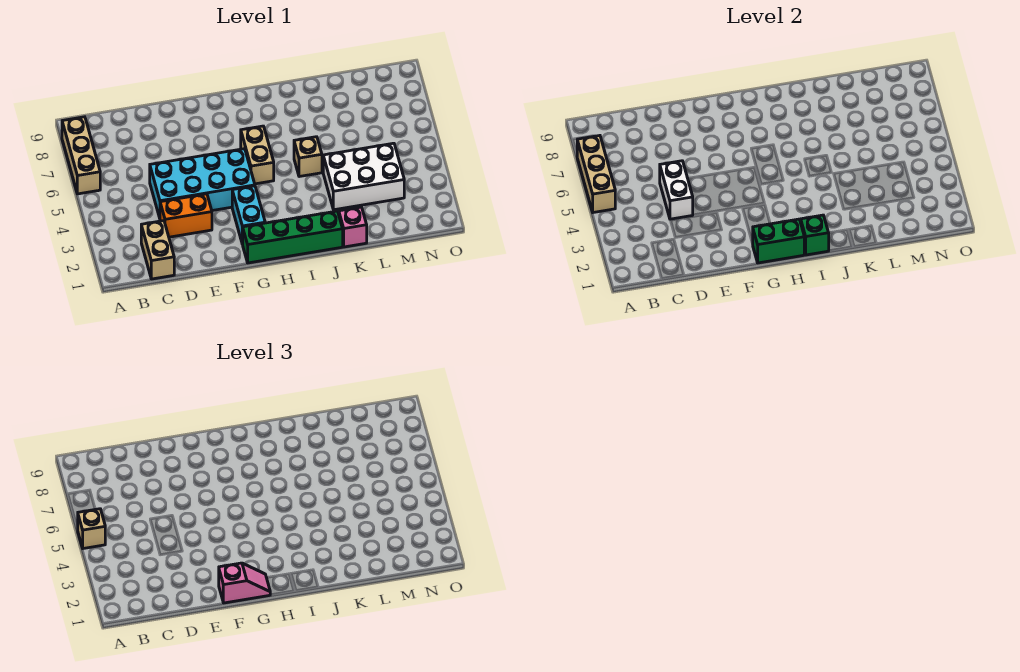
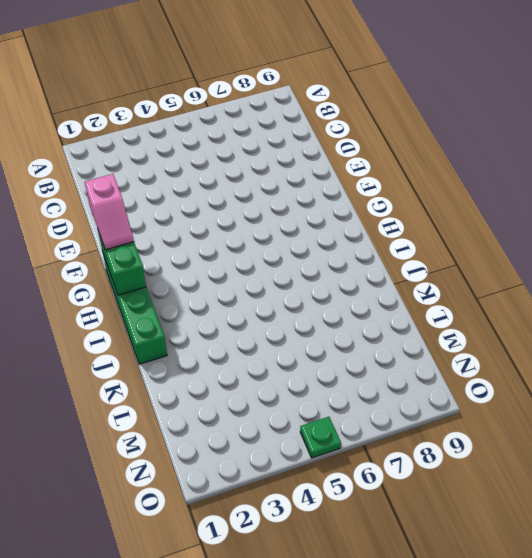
green 1x1 plate [300,417,341,458] -> none
none -> tan 1x3 brick [62,117,100,194]
none -> tan 1x2 brick [141,221,174,279]
none -> orange 1x2 brick [160,194,212,237]

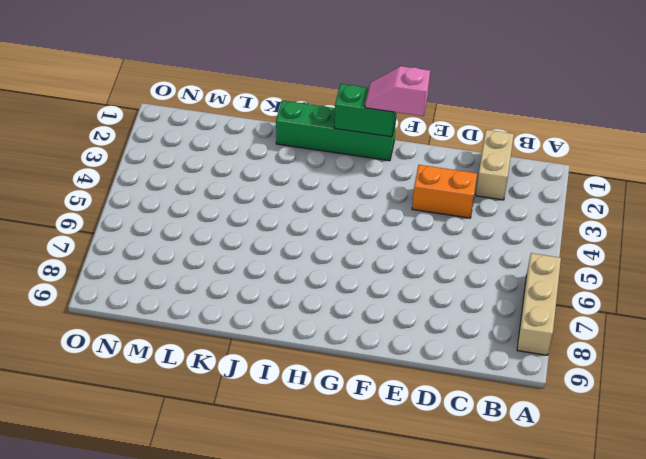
none -> cyan 2x4 brick [150,149,255,218]
none -> cyan 1x2 brick [232,186,265,244]
none -> tan 1x2 brick [241,126,274,184]

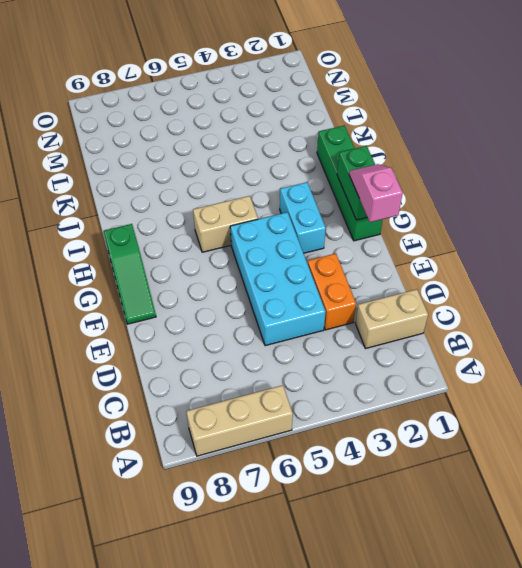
green 1x3 slope [104,224,156,324] -> none
cyan 1x2 brick [280,182,326,253] -> cyan 1x2 brick turned to [232,186,265,244]
none -> tan 1x1 brick [294,137,322,177]
none -> pink 1x1 brick [339,207,367,247]
none -> white 2x3 brick [323,143,404,210]

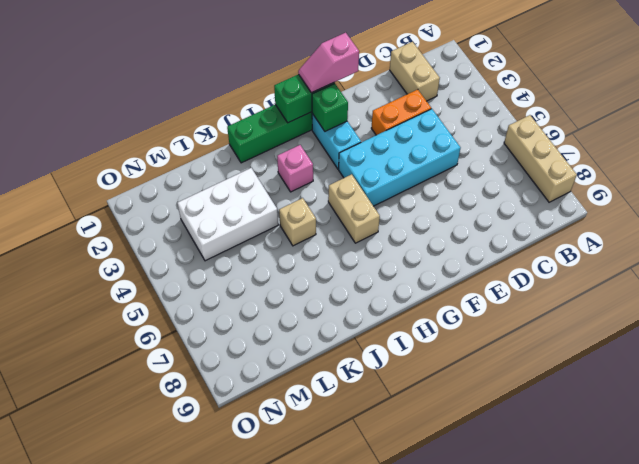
green 1x1 brick [312,83,348,131] -> green 1x1 brick moved to [801,215,829,255]
pink 1x1 brick [277,145,313,192] -> pink 1x1 brick moved to [339,207,367,247]
none -> tan 1x3 brick [577,136,615,213]
none -> white 1x2 brick [660,161,693,219]
none -> tan 1x1 brick [78,509,105,549]

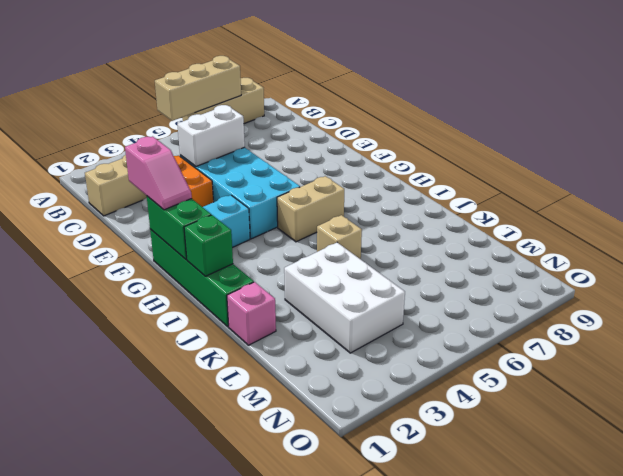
none -> tan 1x1 brick [78,509,105,549]

